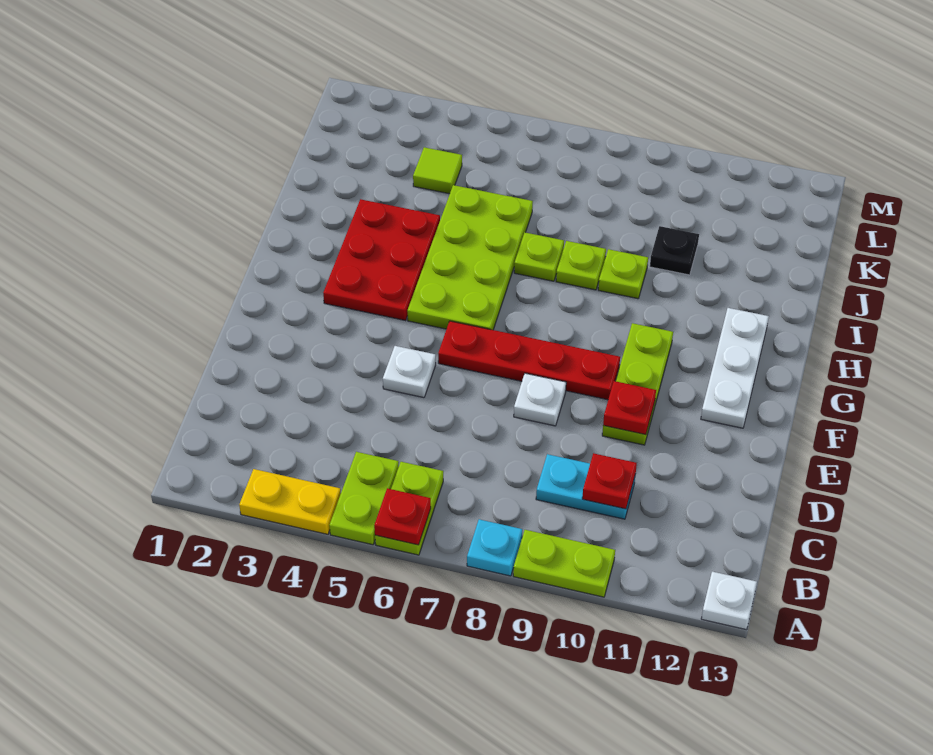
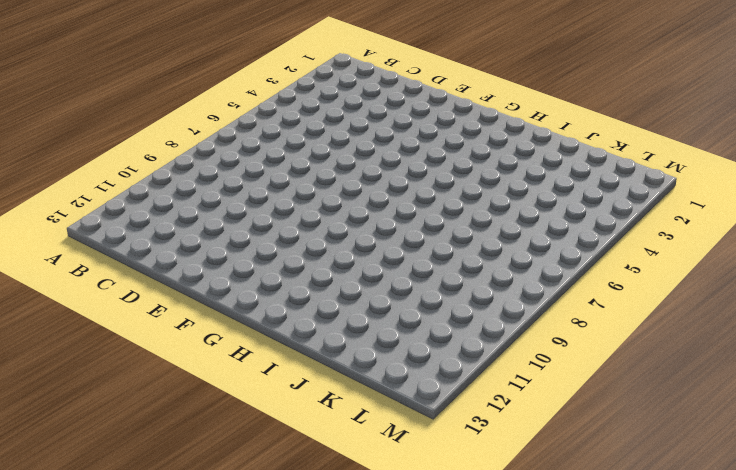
none -> yellow 1x2 plate [239,469,341,534]
none -> lime 1x2 plate [329,452,399,545]
none -> lime 1x2 plate [375,462,443,555]

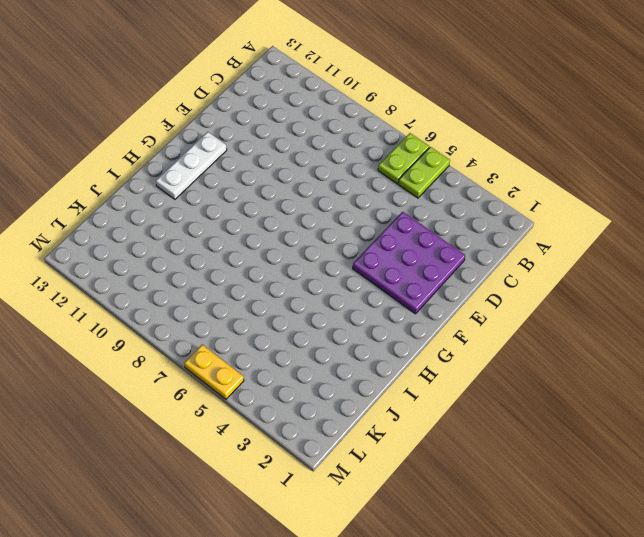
purple 3x3 plate [353,212,465,314] -> none
yellow 1x2 plate [184,345,244,399] -> yellow 1x2 plate moved to [239,469,341,534]
none -> cyan 1x1 plate [467,519,522,576]
none -> lime 1x2 plate [513,530,615,597]
none -> white 1x1 plate [701,572,757,630]

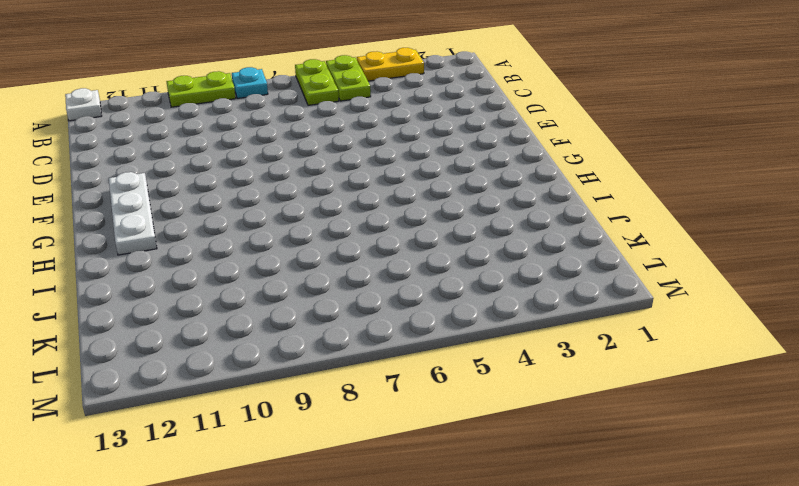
none -> cyan 1x2 plate [536,454,635,519]
none -> white 1x1 plate [383,346,436,398]
none -> white 1x1 plate [514,373,566,426]

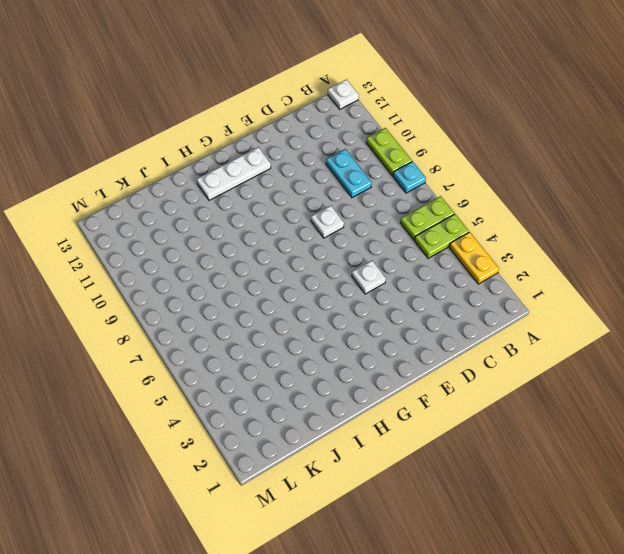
none -> lime 1x3 plate [602,323,673,445]
none -> red 1x4 plate [438,321,620,400]
none -> red 2x3 plate [323,199,440,320]

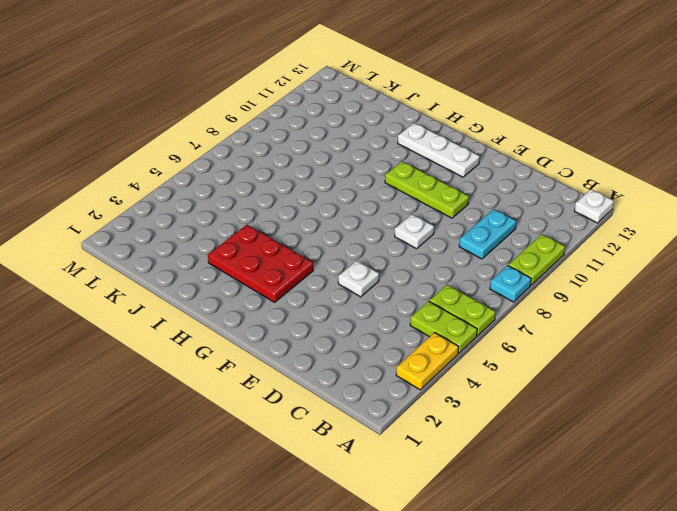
none -> red 1x4 plate [438,321,620,400]
none -> lime 2x4 plate [407,185,533,330]
none -> lime 1x1 plate [514,232,564,281]

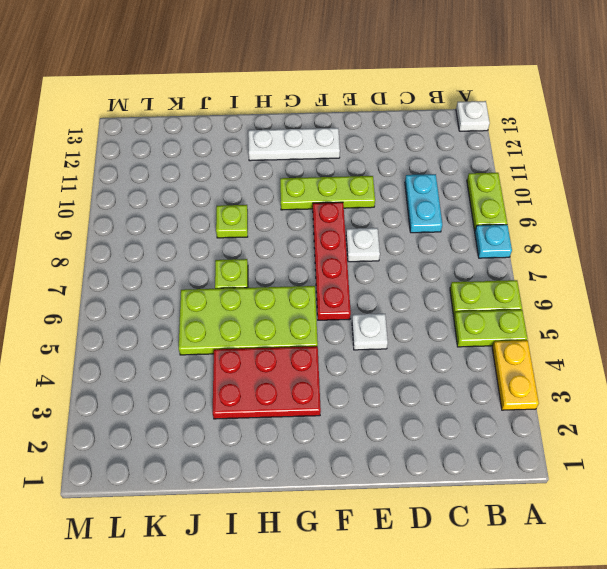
none -> lime 1x1 plate [556,241,606,290]
none -> black 1x1 plate [650,226,699,275]
none -> lime 1x1 tile [413,147,462,194]

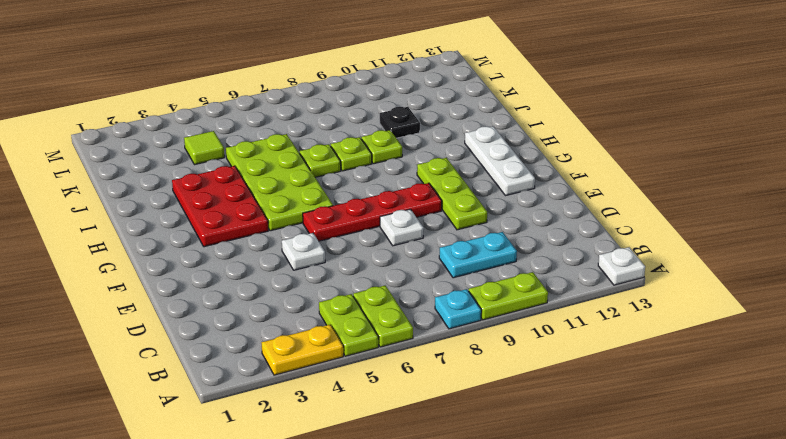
none -> red 1x1 plate [374,488,431,545]
none -> red 1x1 plate [582,453,637,509]
none -> red 1x1 plate [603,381,656,435]

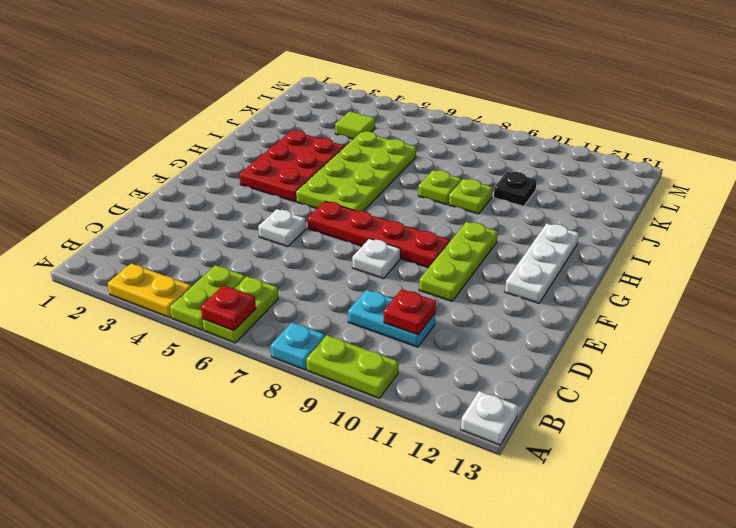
none -> lime 1x1 plate [514,232,564,281]
none -> red 1x1 plate [603,381,656,435]

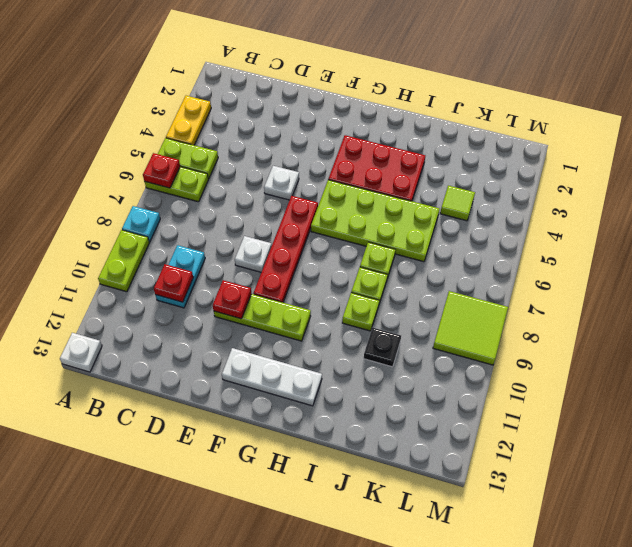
lime 2x2 tile [433,291,508,365] -> none

